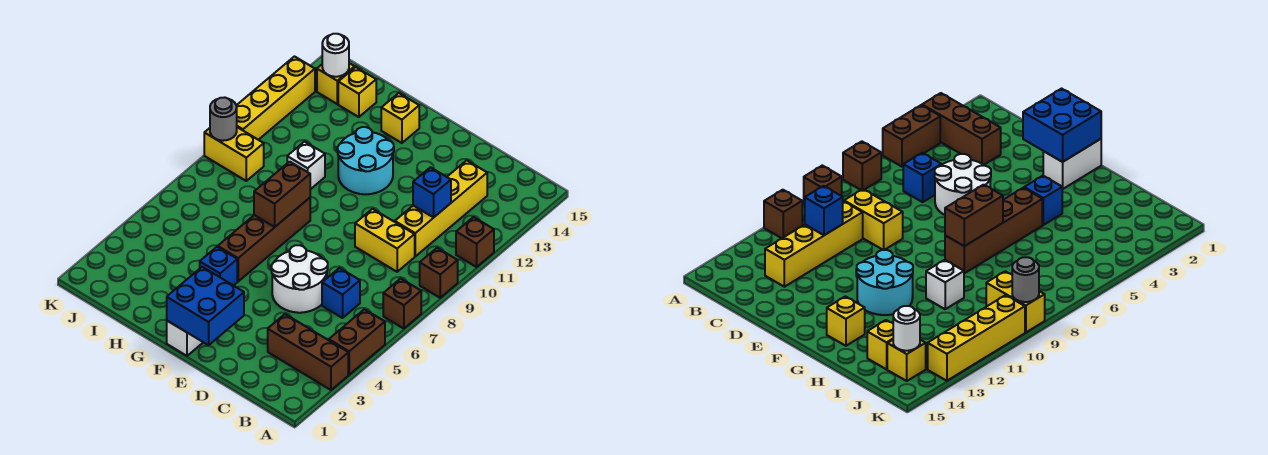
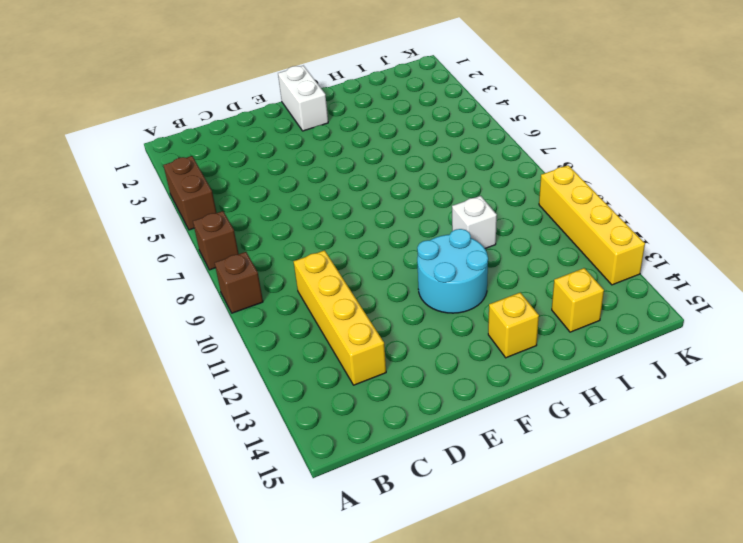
none -> brown 1x3 brick [268,314,348,390]
none -> brown 1x1 brick [456,217,494,267]
none -> blue 1x1 brick [322,268,360,318]

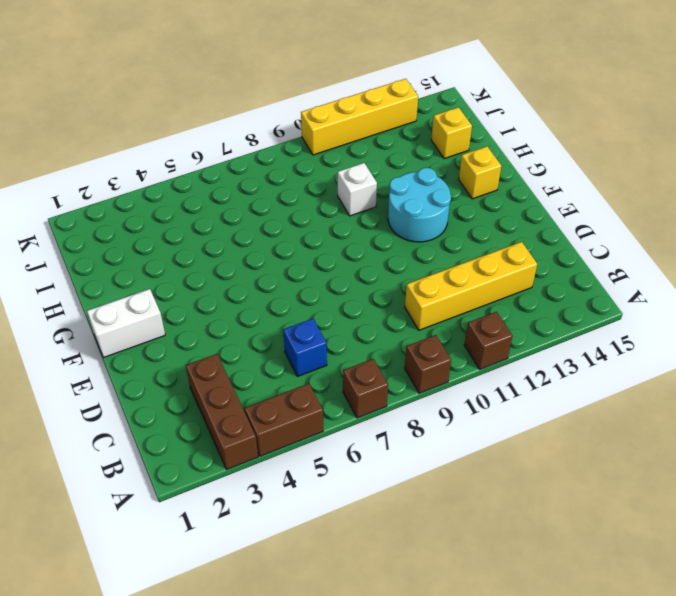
none -> yellow 1x2 brick [355,209,415,272]
none -> white 2x2 round brick [271,245,328,313]
none -> blue 1x1 brick [200,247,237,286]

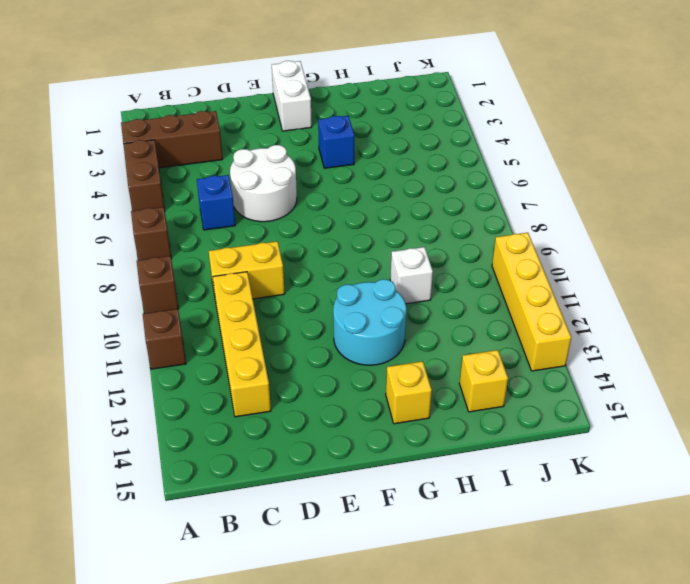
none -> brown 1x4 brick [218,198,310,281]
none -> yellow 1x2 brick [204,127,264,181]
none -> yellow 1x1 brick [317,63,355,104]

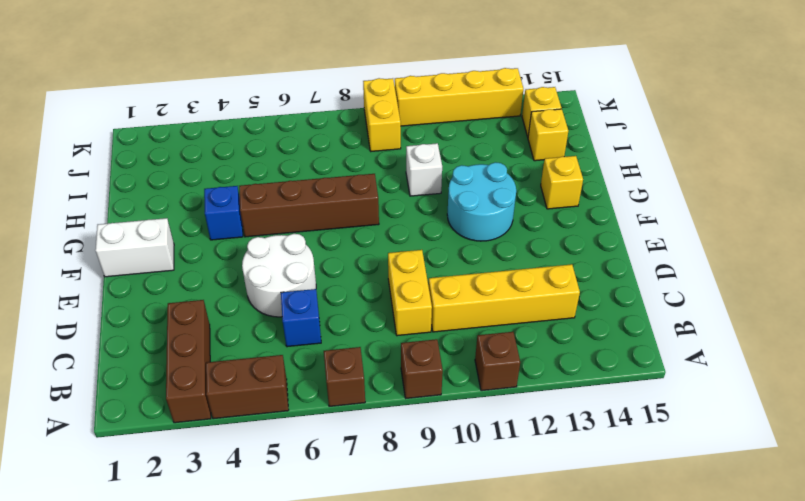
none -> blue 1x1 brick [413,167,451,217]
none -> blue 2x2 brick [167,267,244,345]
none -> brown 1x2 brick [254,162,310,227]

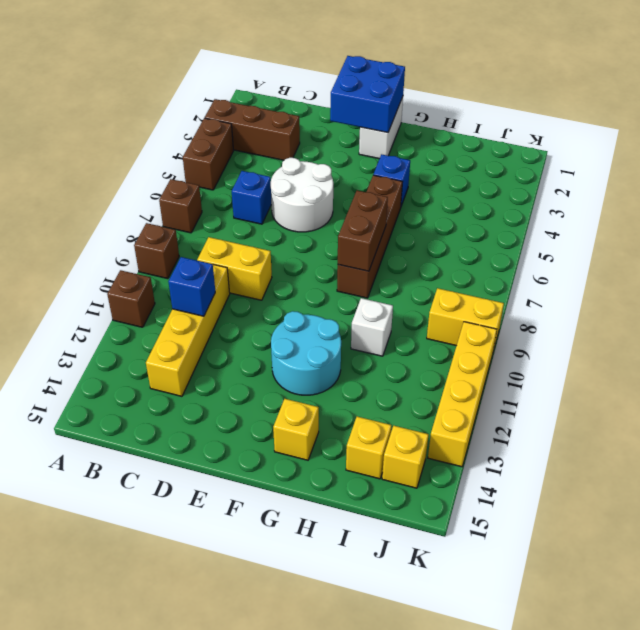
none -> white 1x1 round brick [322,34,349,77]
none -> grey 1x1 round brick [210,97,237,141]

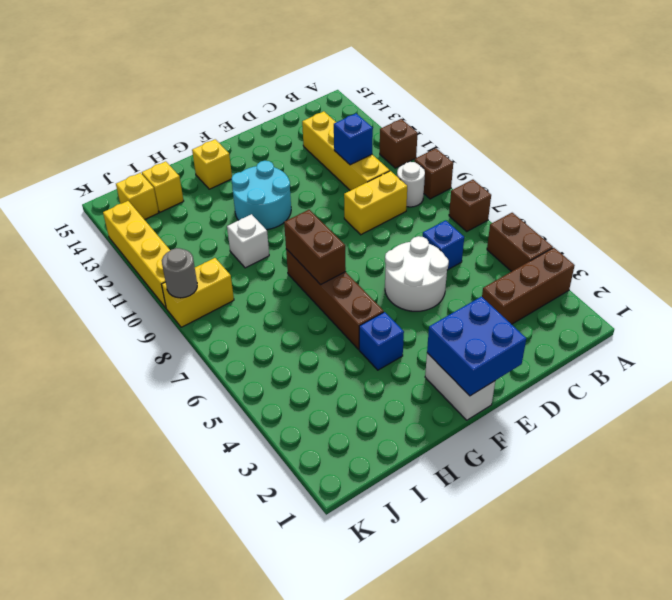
white 1x1 round brick [397,162,425,207] -> white 1x1 round brick moved to [322,34,349,77]

